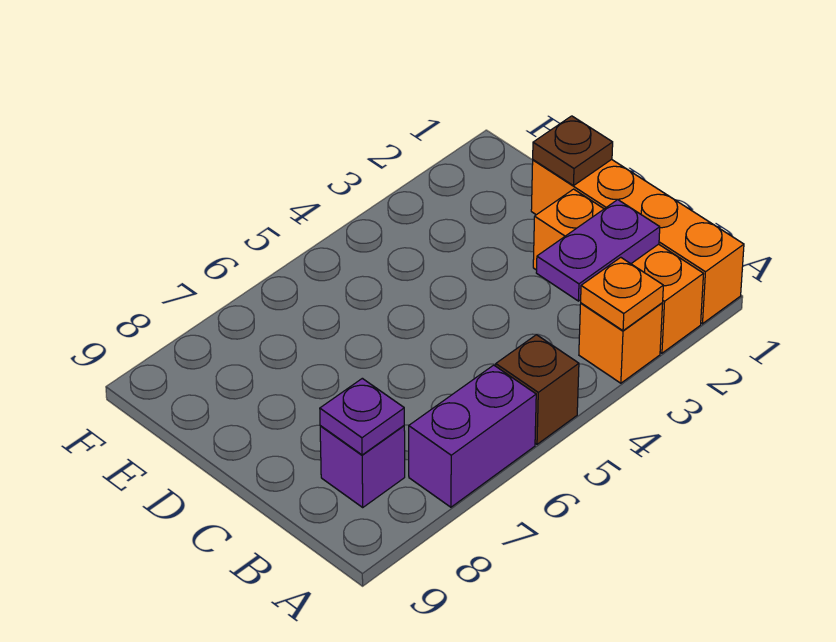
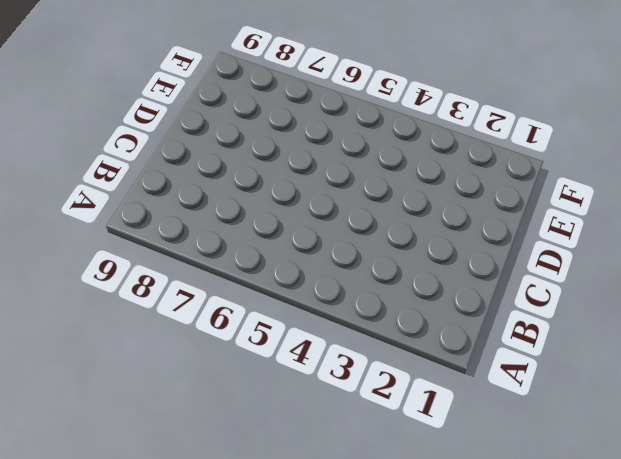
none -> orange 1x4 brick [531,159,744,324]
none -> orange 1x3 brick [533,189,703,353]

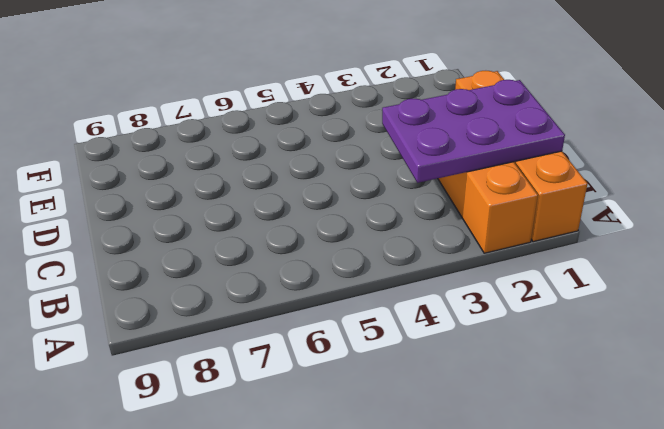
purple 2x3 plate [382,80,565,183] -> purple 1x2 plate [536,200,660,301]
none -> orange 1x1 brick [579,303,663,383]
none -> brown 1x1 brick [496,335,579,444]

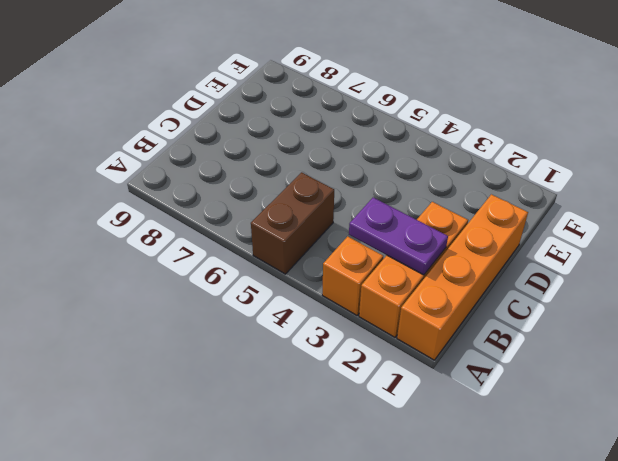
brown 1x2 brick [251,172,334,274] -> brown 1x1 brick [496,335,579,444]
none -> purple 1x2 brick [409,365,536,507]
none -> purple 1x1 brick [320,426,405,507]

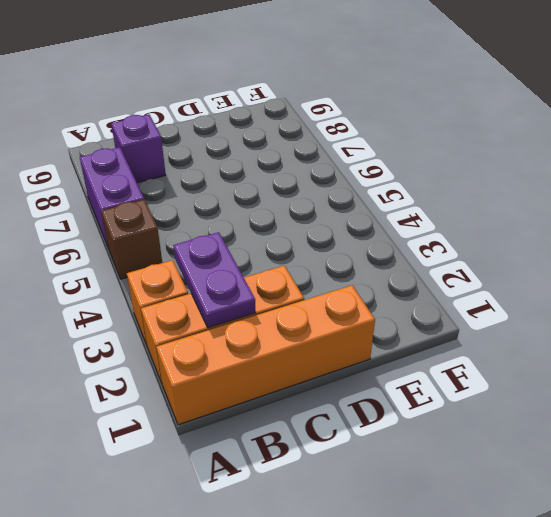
none -> orange 1x1 plate [581,257,663,331]
none -> purple 1x1 plate [320,378,404,455]

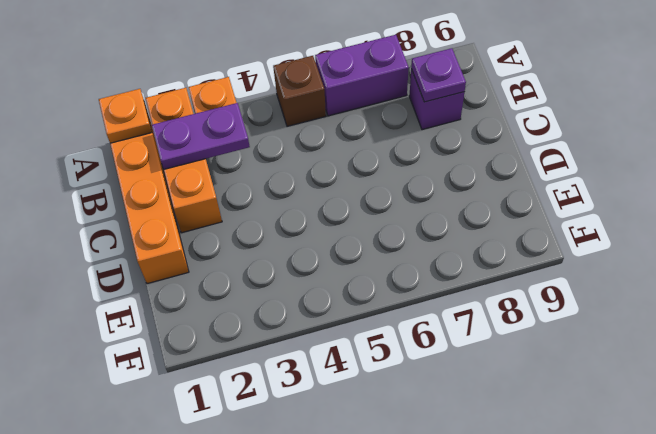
orange 1x1 plate [99,89,152,143] -> orange 1x1 plate moved to [581,257,663,331]
none -> brown 1x1 plate [533,116,613,186]

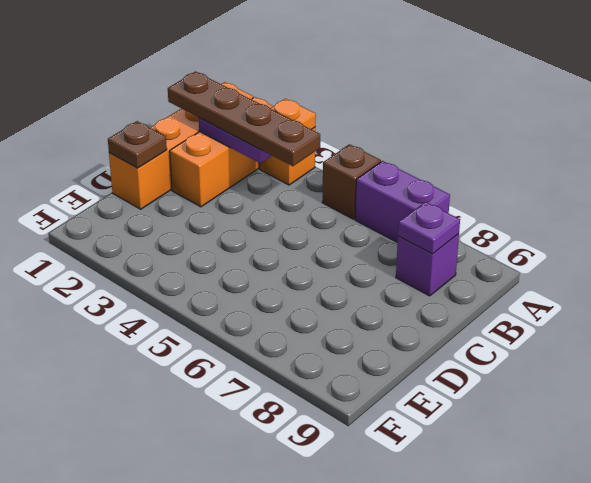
brown 1x4 plate [168,72,320,166] -> none

